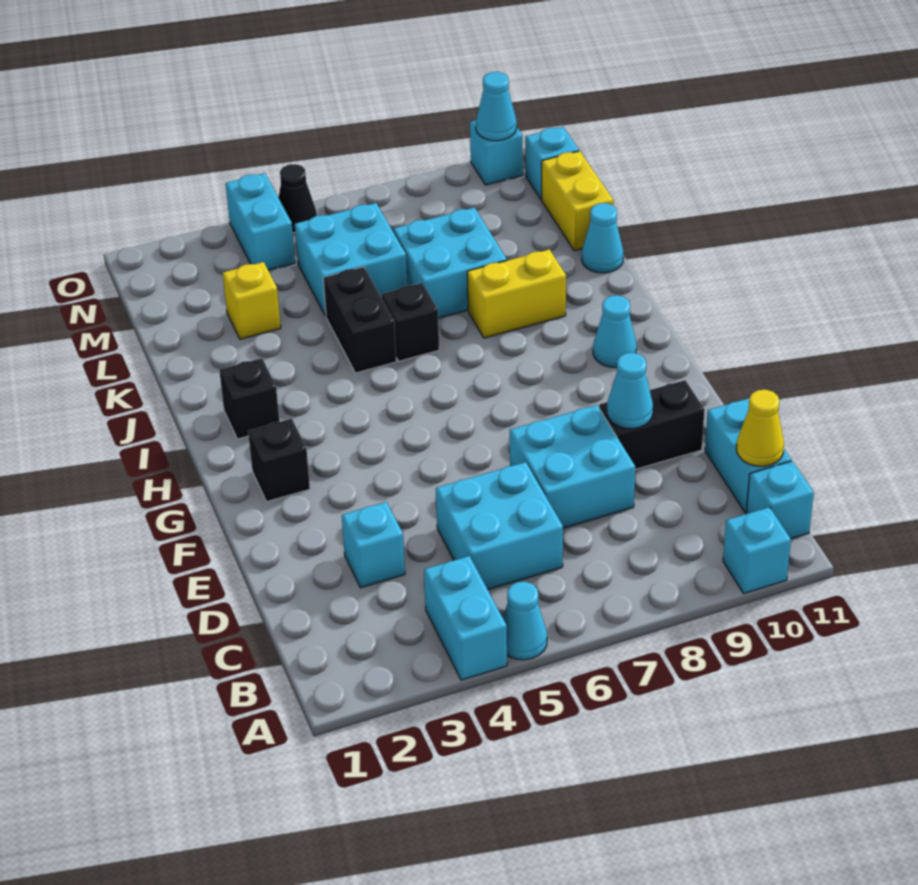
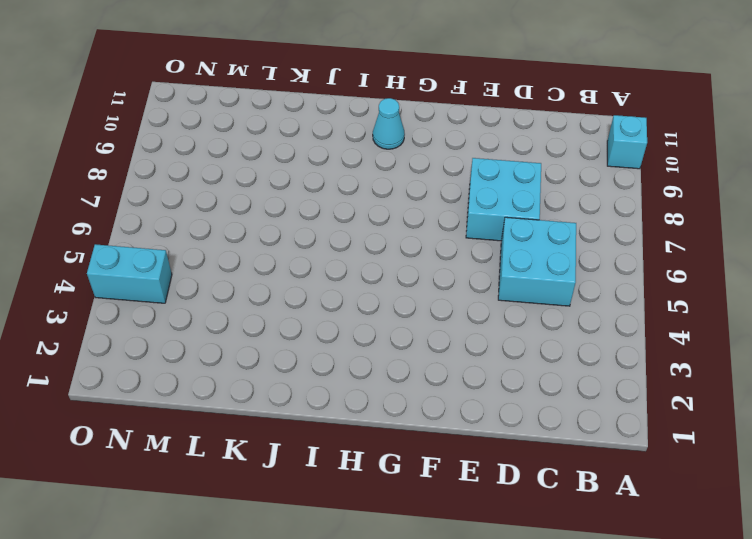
none -> cyan 1x2 brick [424,556,507,680]
none -> cyan 1x1 cone [503,582,547,660]
none -> cyan 1x1 brick [746,461,814,539]

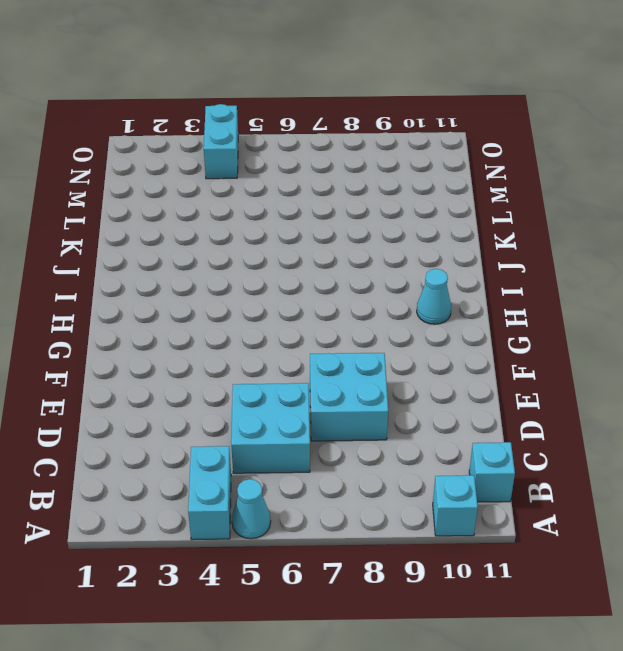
none -> cyan 1x2 brick [705,398,791,513]
none -> cyan 1x1 brick [342,502,405,588]
none -> black 1x2 brick [599,380,705,469]

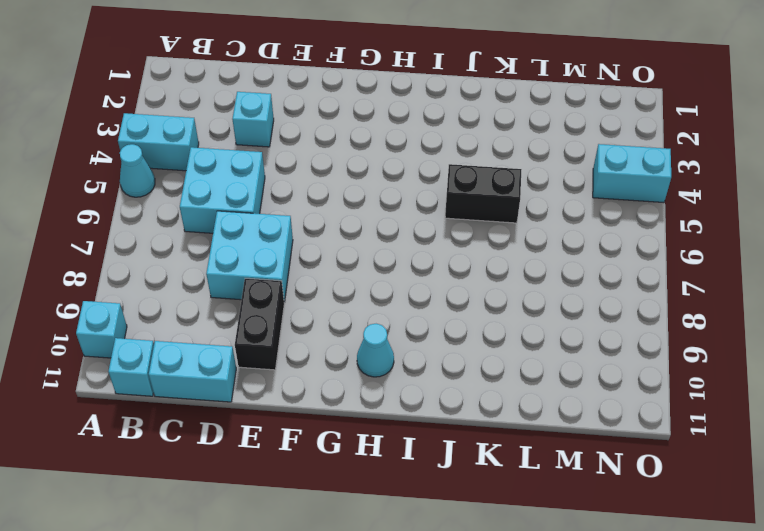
none -> black 1x1 brick [248,419,310,502]
none -> black 1x1 brick [219,358,279,439]
none -> black 1x1 brick [382,283,439,361]

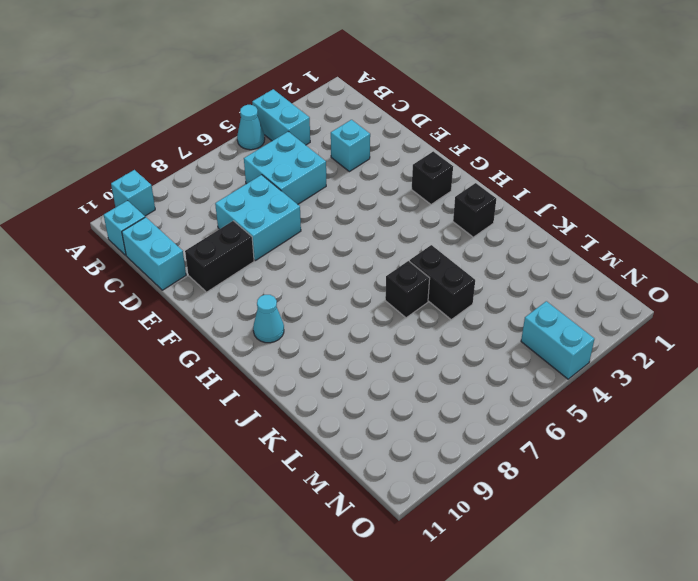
none -> yellow 1x2 brick [467,249,566,338]
none -> cyan 2x2 brick [393,208,507,318]
none -> cyan 1x1 cone [582,203,623,273]

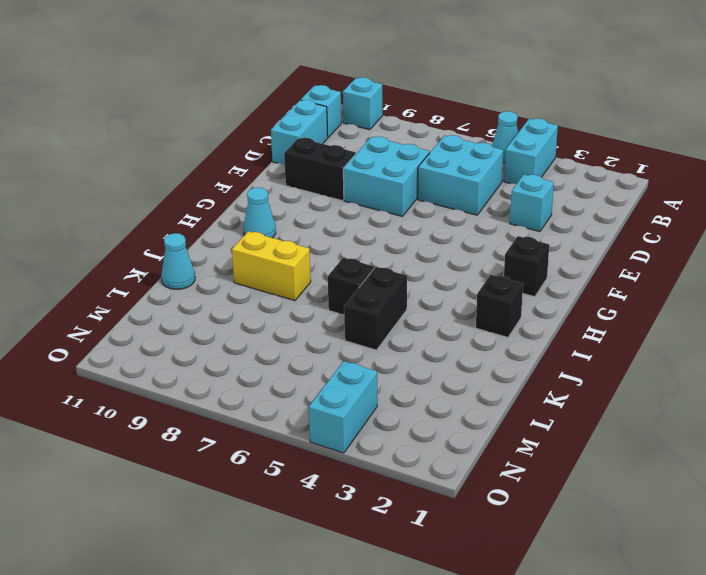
none -> cyan 2x2 brick [393,208,507,318]
none -> yellow 1x1 brick [223,262,281,339]
none -> cyan 2x2 brick [295,203,407,316]

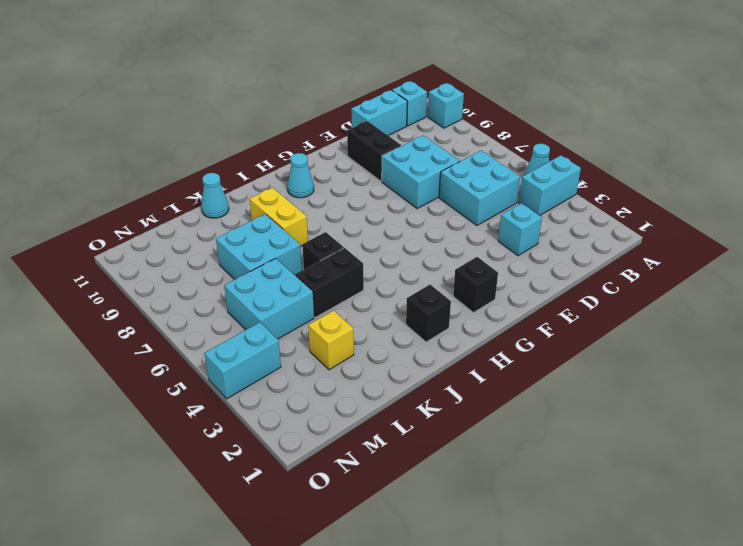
none -> yellow 1x2 brick [542,151,614,251]
none -> cyan 1x1 brick [525,127,579,200]
none -> black 1x1 cone [278,164,317,233]

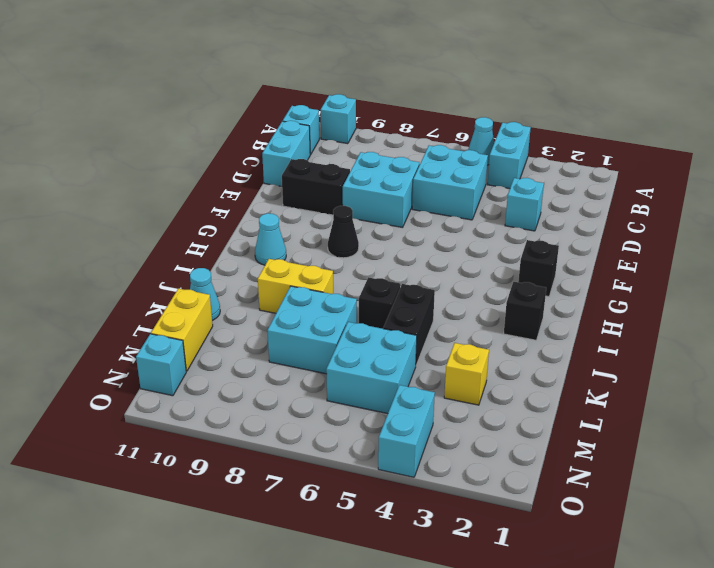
black 1x1 cone [328,206,359,258] -> black 1x1 cone moved to [278,164,317,233]
none -> cyan 1x1 brick [470,121,523,185]
none -> yellow 1x1 cone [737,390,784,466]
none -> cyan 1x1 cone [607,353,653,429]

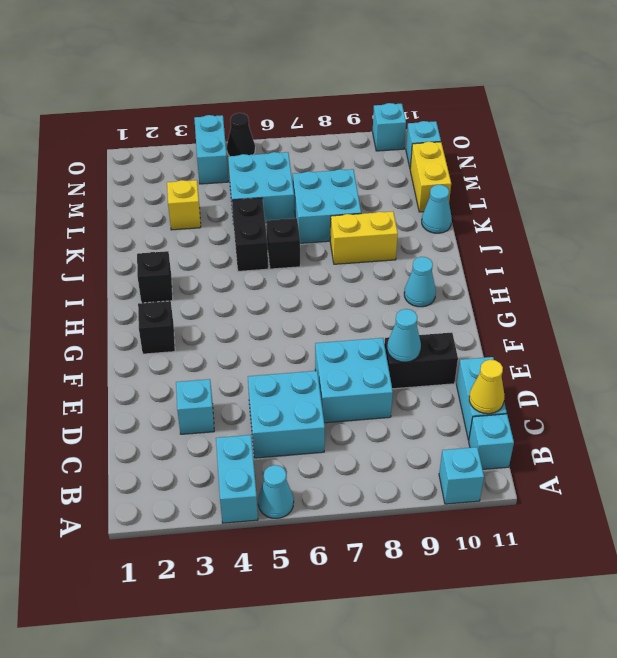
none -> cyan 1x1 cone [476,72,517,141]

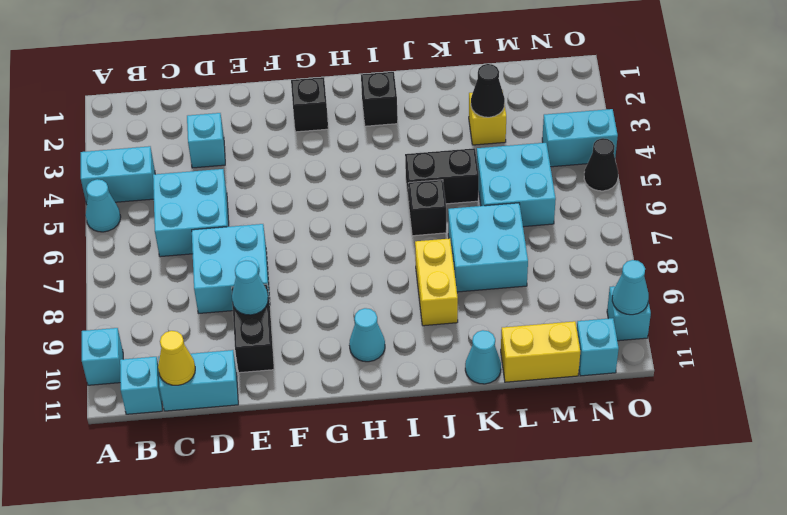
black 1x1 cone [471,64,505,117] -> none

